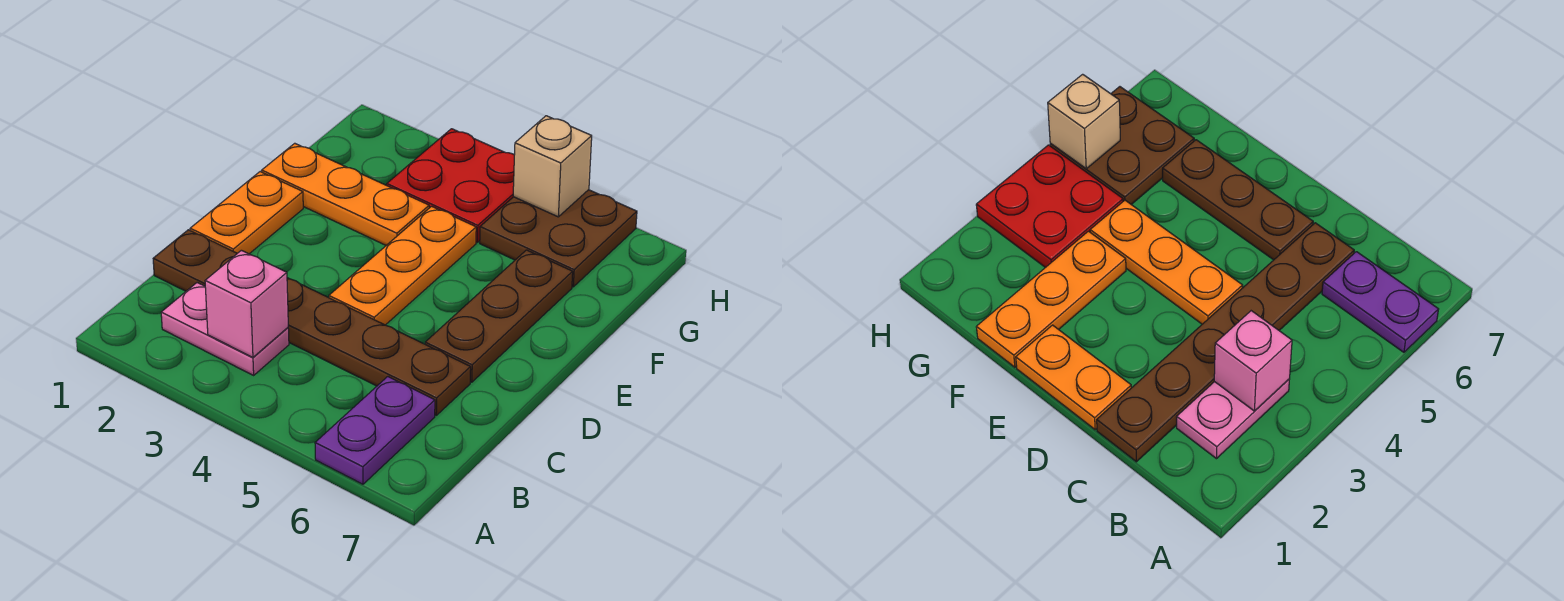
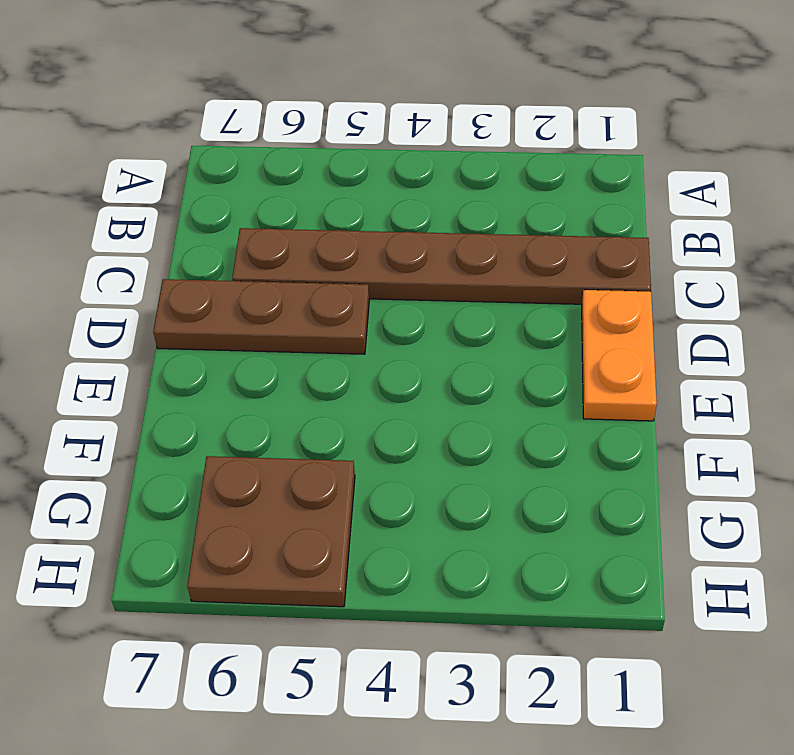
brown 1x3 plate [153,279,369,354] -> brown 1x3 plate turned to [425,250,573,382]
none -> purple 1x2 plate [315,377,435,484]
none -> pink 1x2 plate [161,283,289,375]

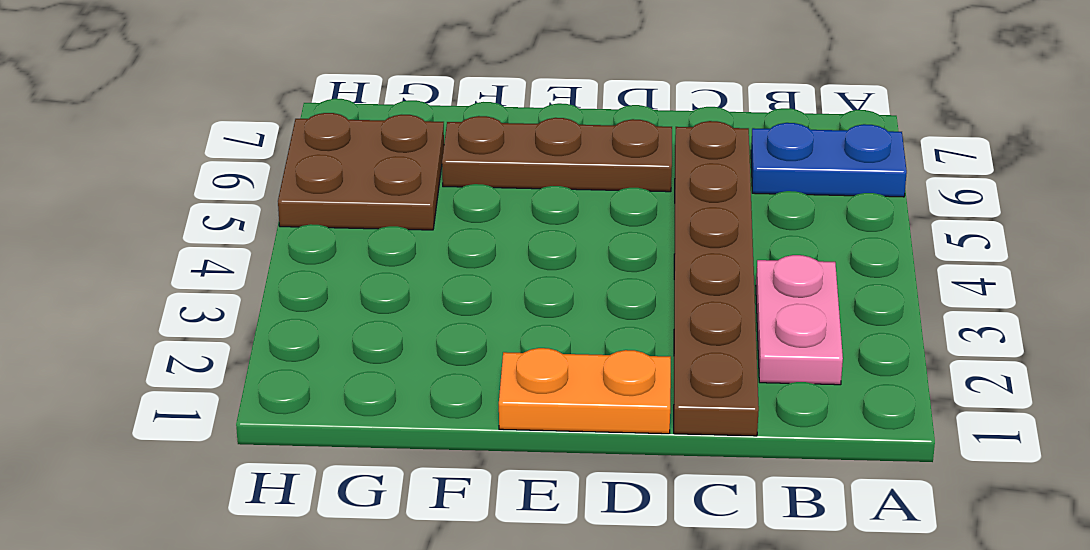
blue 1x2 plate [751,123,907,197] -> purple 1x2 plate [315,377,435,484]
none -> orange 1x3 plate [329,206,476,325]
none -> orange 1x3 plate [262,143,429,245]

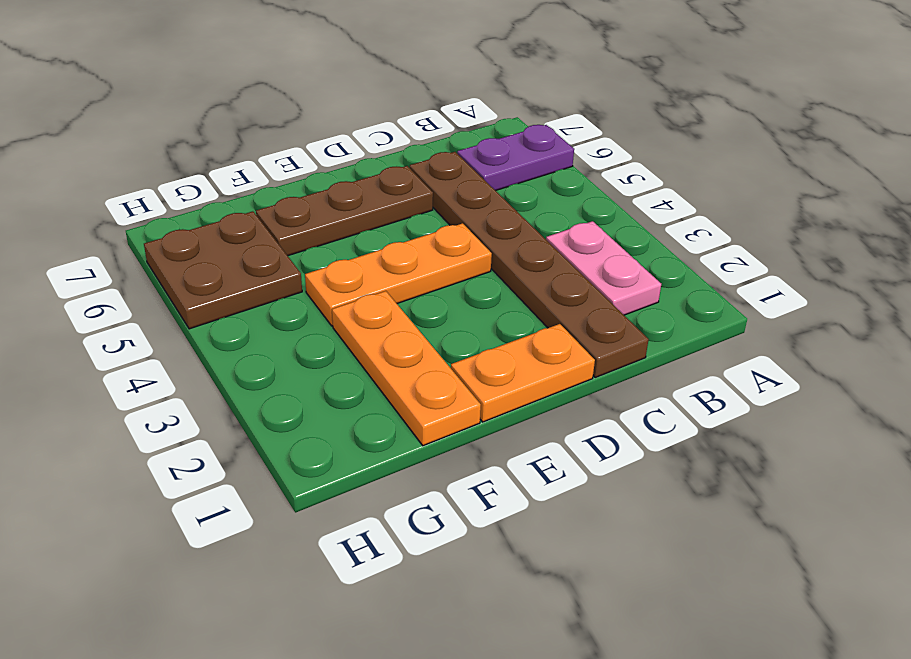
none -> red 2x2 plate [387,129,514,242]
none -> pink 1x1 brick [205,250,288,357]

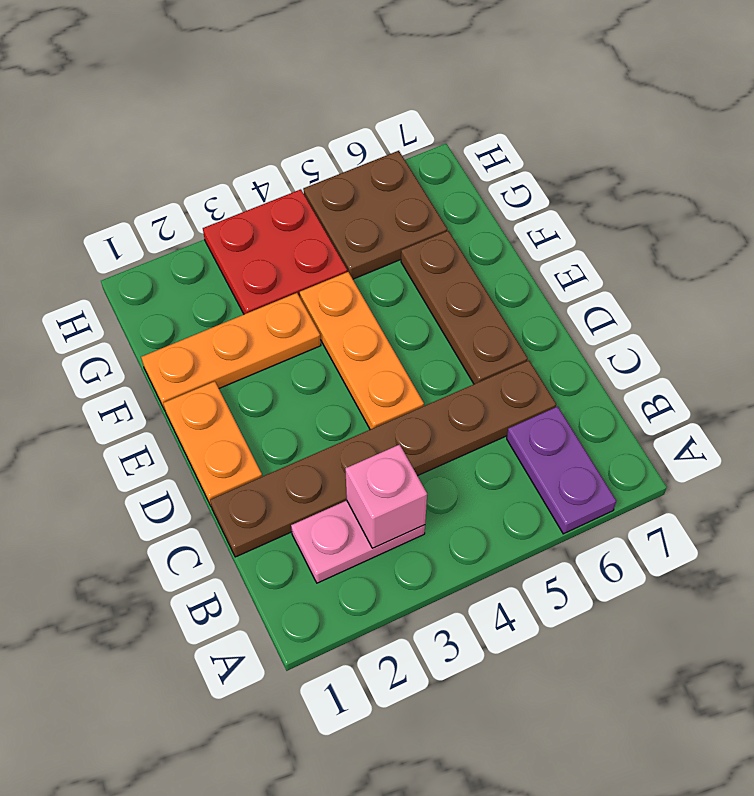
none -> tan 1x1 brick [513,116,592,217]

